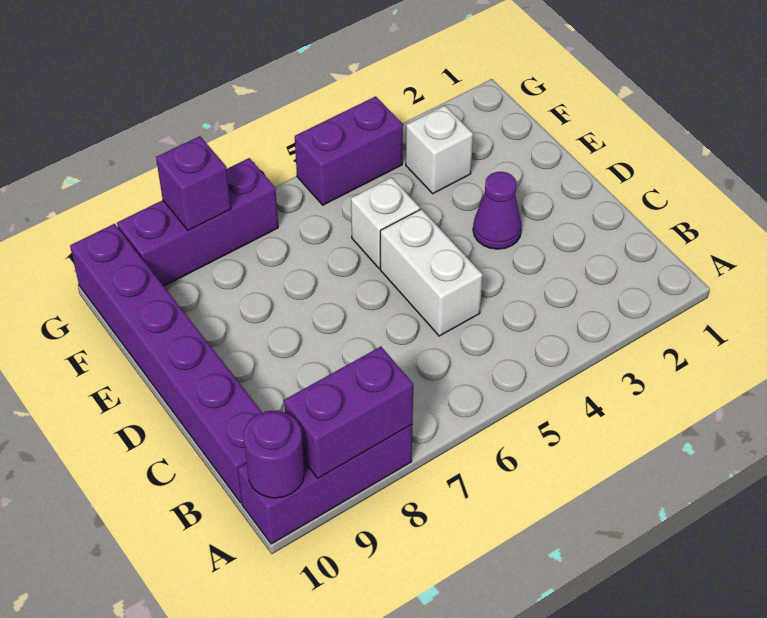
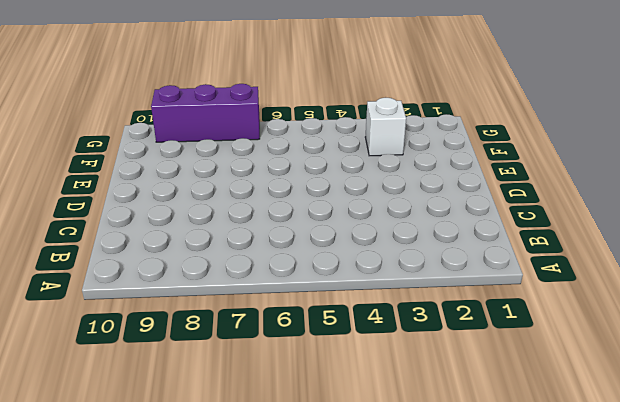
none -> purple 1x3 brick [238,425,412,544]
none -> purple 1x6 brick [70,224,262,503]

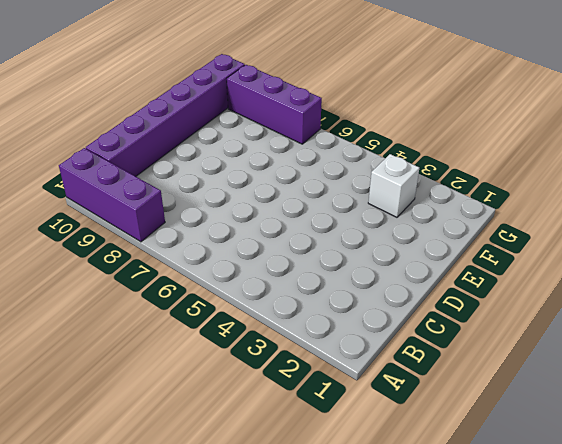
none -> white 1x2 brick [380,209,483,336]
none -> purple 1x1 cone [473,172,522,249]

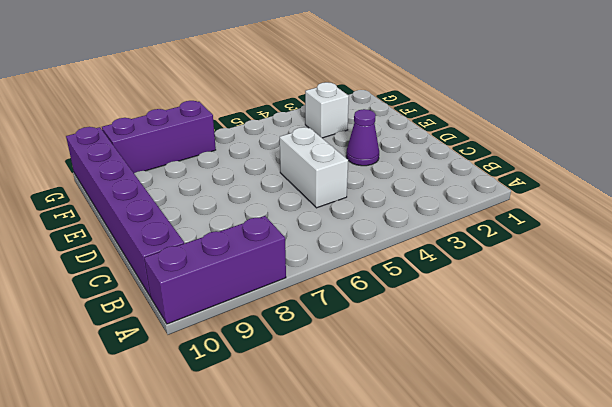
none -> white 1x1 brick [351,177,420,269]
none -> purple 1x2 brick [295,96,403,205]

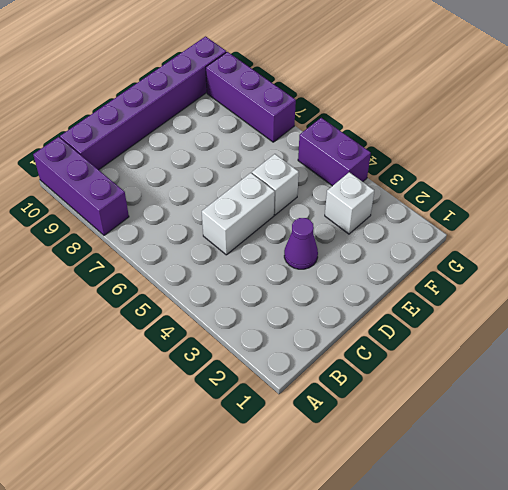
none -> purple 1x2 brick [284,347,413,478]
none -> purple 1x1 round brick [244,411,304,498]

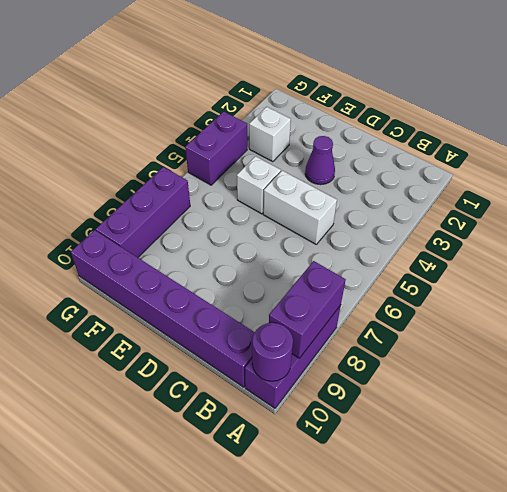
none -> purple 1x1 brick [156,136,231,230]

